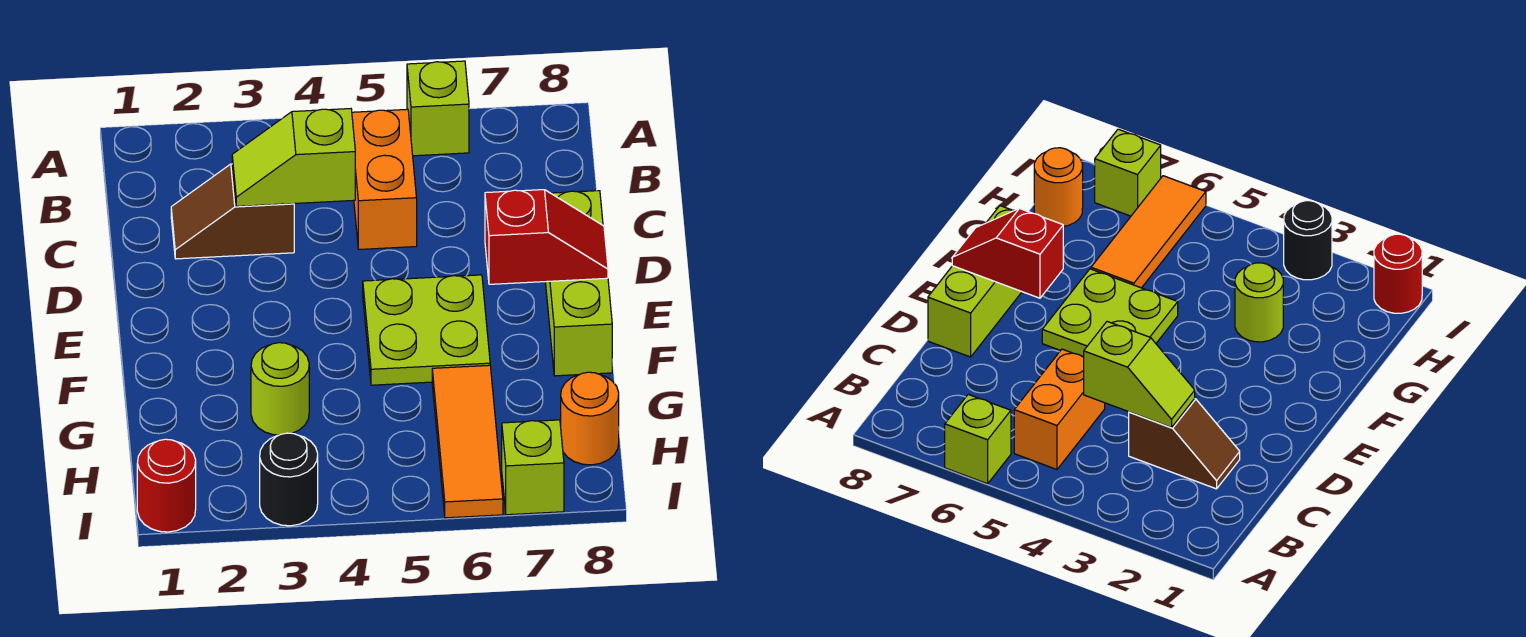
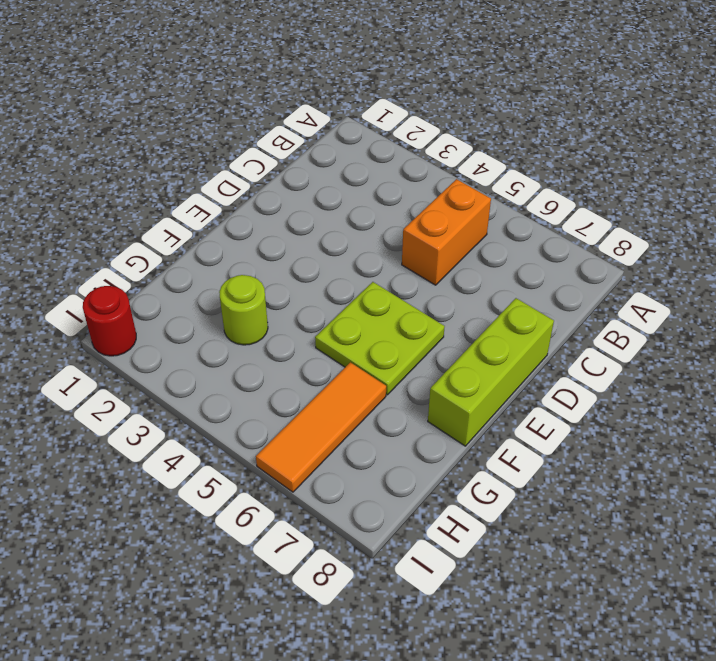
none -> lime 1x1 brick [407,61,469,156]
none -> brown 1x2 slope [171,164,294,259]
none -> orange 1x1 round brick [561,372,619,465]

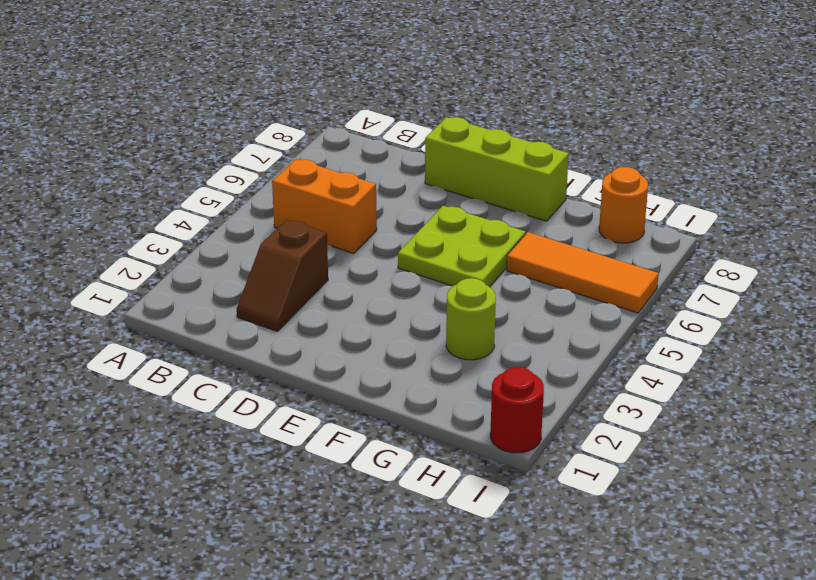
none -> lime 1x1 brick [407,61,469,156]
none -> black 1x1 round brick [260,433,318,526]
none -> lime 1x1 brick [502,420,564,515]

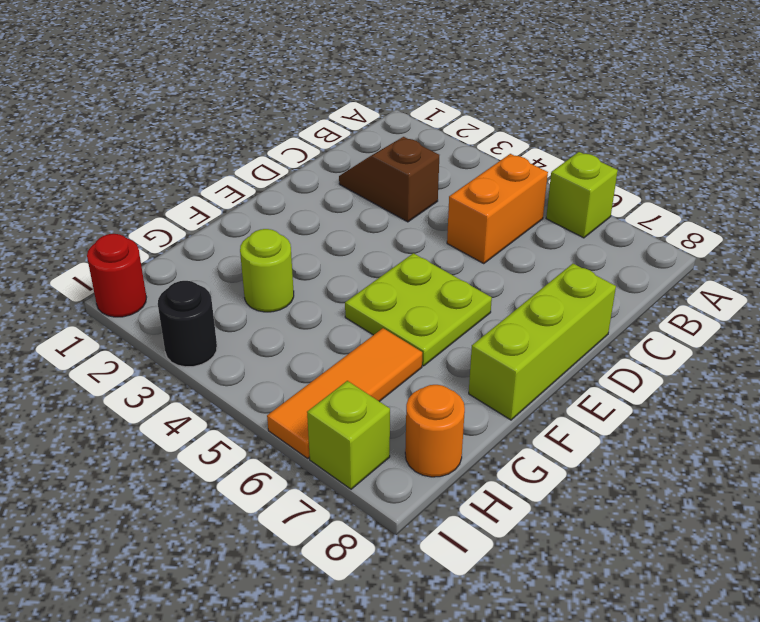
none -> lime 1x2 slope [232,109,355,206]
none -> red 1x2 slope [485,190,608,284]

